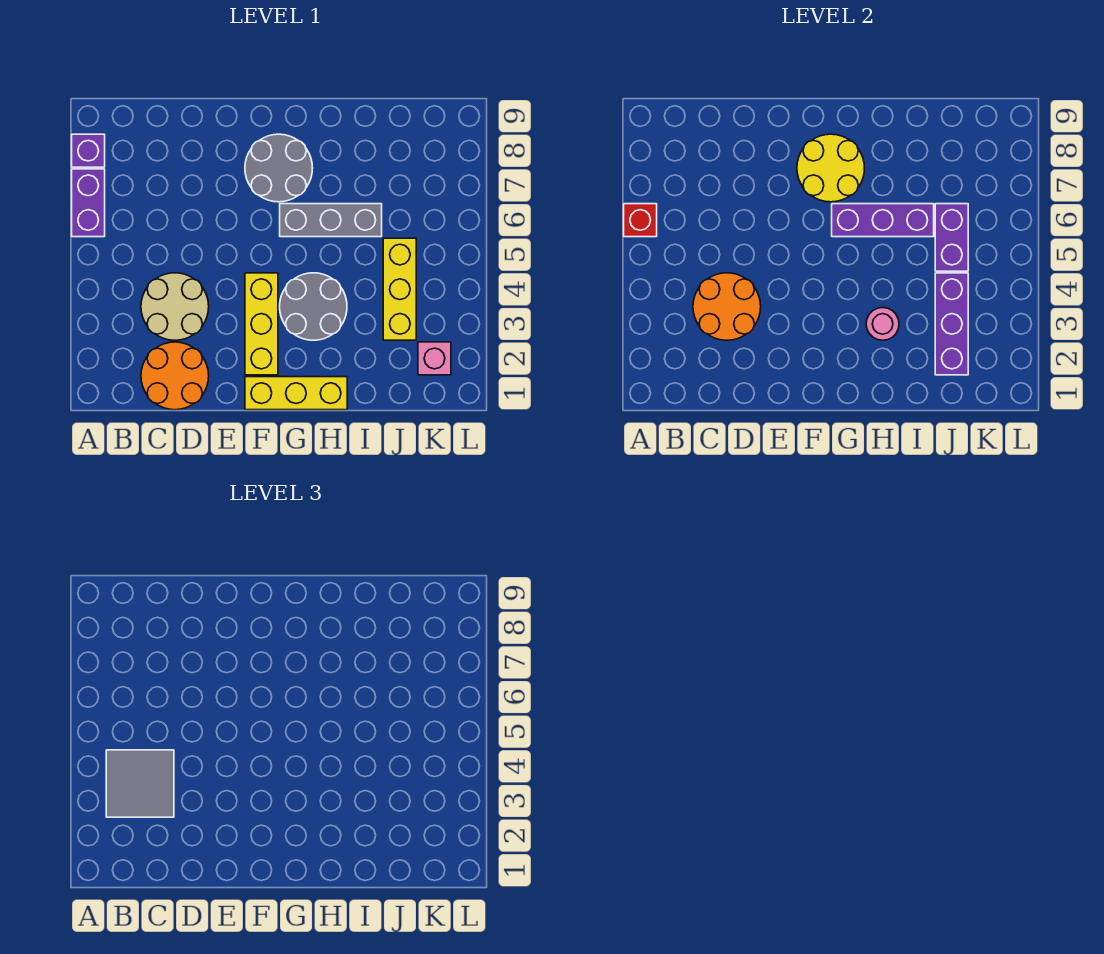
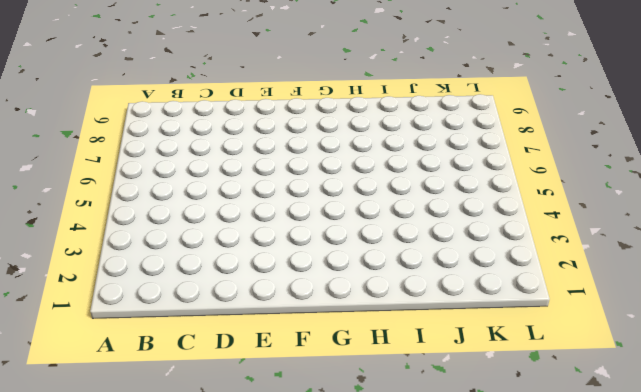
none -> purple 1x2 brick [72,169,105,237]
none -> purple 1x1 brick [72,134,105,167]
none -> orange 2x2 round brick [141,342,209,410]

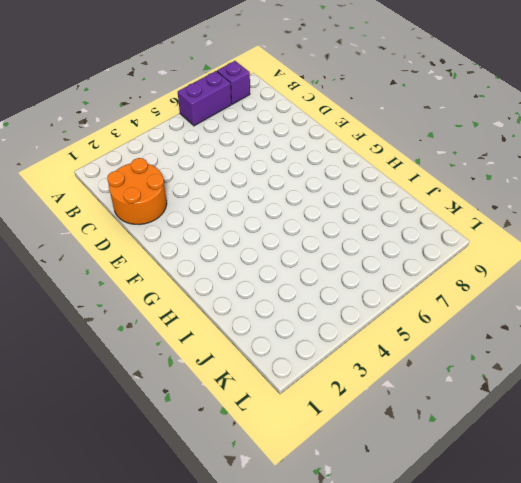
none -> tan 2x2 round brick [141,273,209,340]
none -> yellow 1x3 brick [245,377,347,410]
none -> yellow 1x3 brick [245,273,278,375]

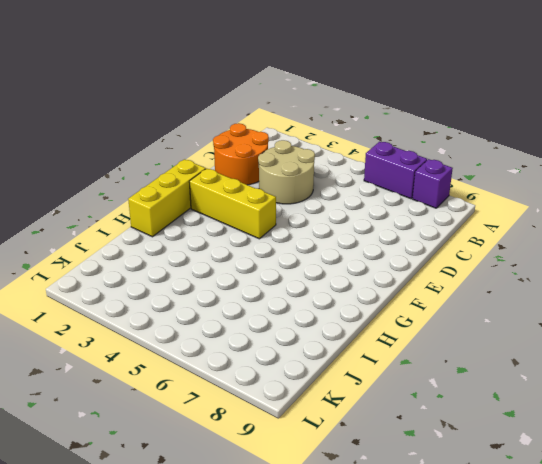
none -> grey 2x2 round brick [245,134,312,202]
none -> grey 2x2 round brick [280,273,347,340]
none -> grey 1x3 brick [280,204,382,237]

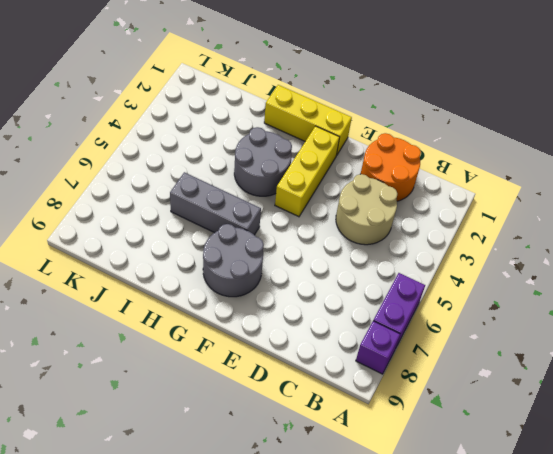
none -> yellow 1x3 brick [383,238,416,340]
none -> pink 1x1 brick [418,342,451,375]
none -> red 1x1 brick [624,204,657,237]

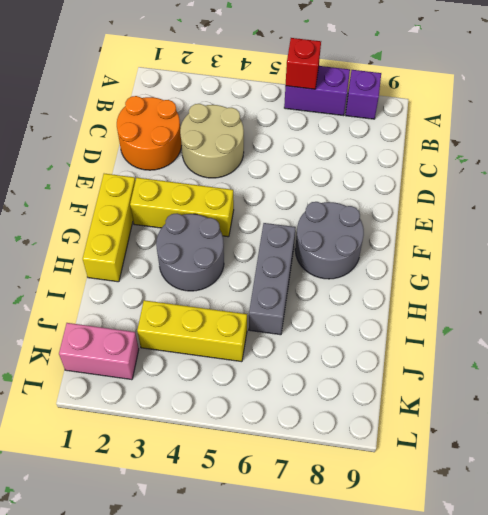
pink 1x2 brick [59,323,139,380] -> pink 1x1 brick [418,342,451,375]
none -> orange 2x2 round brick [693,273,761,340]
none -> yellow 2x2 round brick [797,134,864,202]
none -> purple 1x3 brick [832,204,934,237]

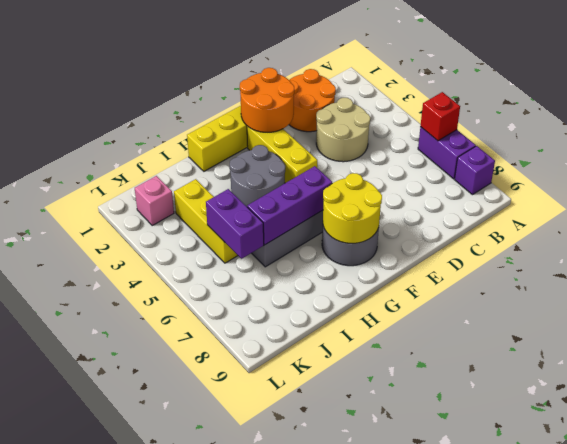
orange 2x2 round brick [240,68,294,132] -> orange 2x2 round brick moved to [693,273,761,340]
none -> pink 1x1 round brick [866,308,899,340]
none -> purple 1x3 brick [935,273,968,375]
none -> grey 2x2 tile [106,750,174,817]

